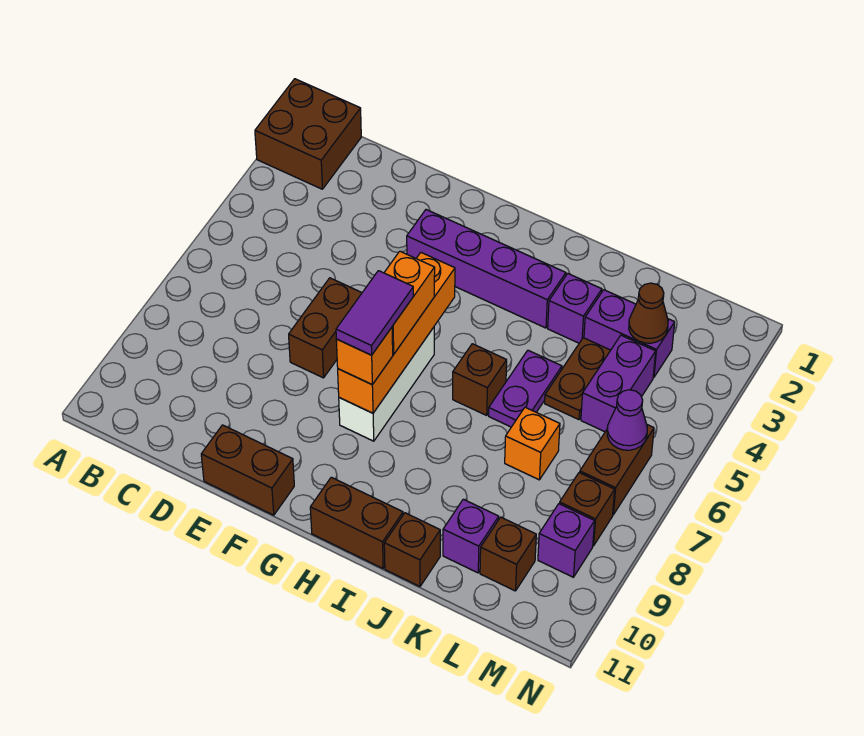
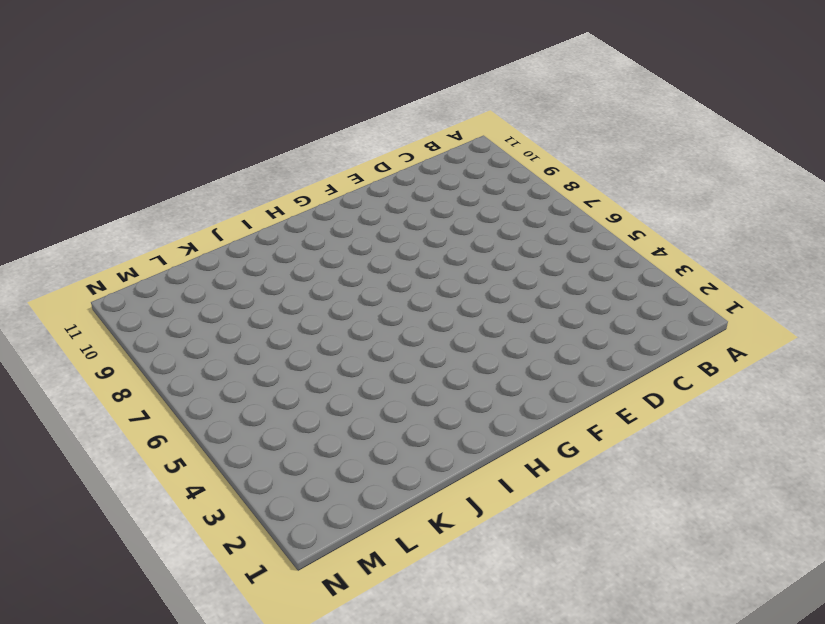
none -> brown 2x2 brick [255,79,361,189]
none -> brown 1x2 brick [289,278,362,378]
none -> brown 1x2 brick [201,425,294,515]

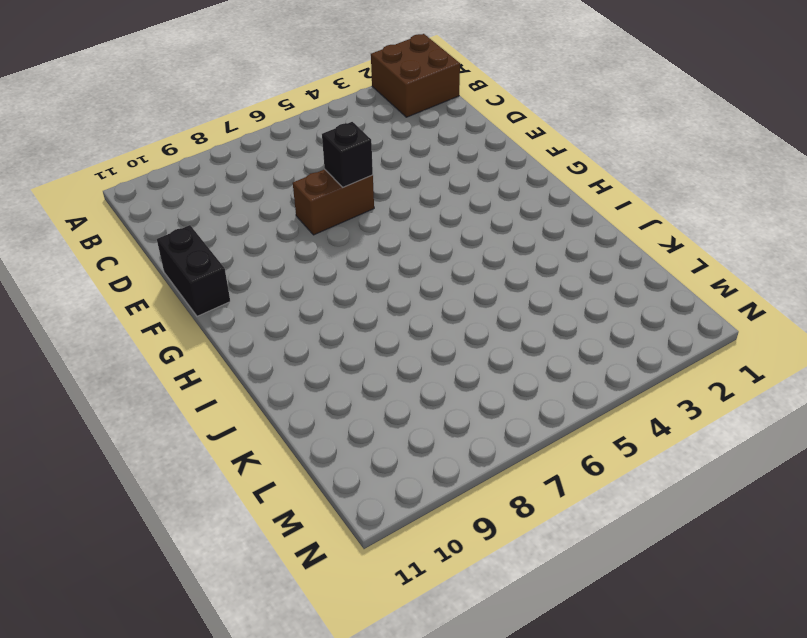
black 1x1 brick [322,122,373,187] -> none
black 1x2 brick [157,225,230,316] -> brown 1x2 brick [201,425,294,515]
none -> purple 1x4 brick [407,210,566,328]
none -> white 1x3 brick [339,327,434,441]
none -> brown 1x2 brick [310,477,403,568]

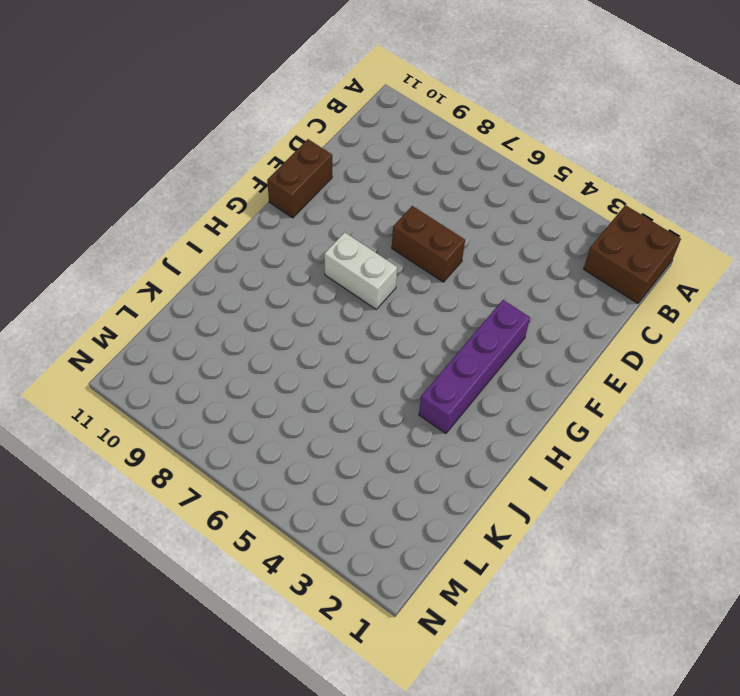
white 1x2 brick [324,232,397,309] -> white 1x3 brick [339,327,434,441]
none -> brown 1x2 brick [310,477,403,568]
none -> brown 1x1 brick [453,344,507,415]
none -> purple 1x1 brick [548,274,602,343]

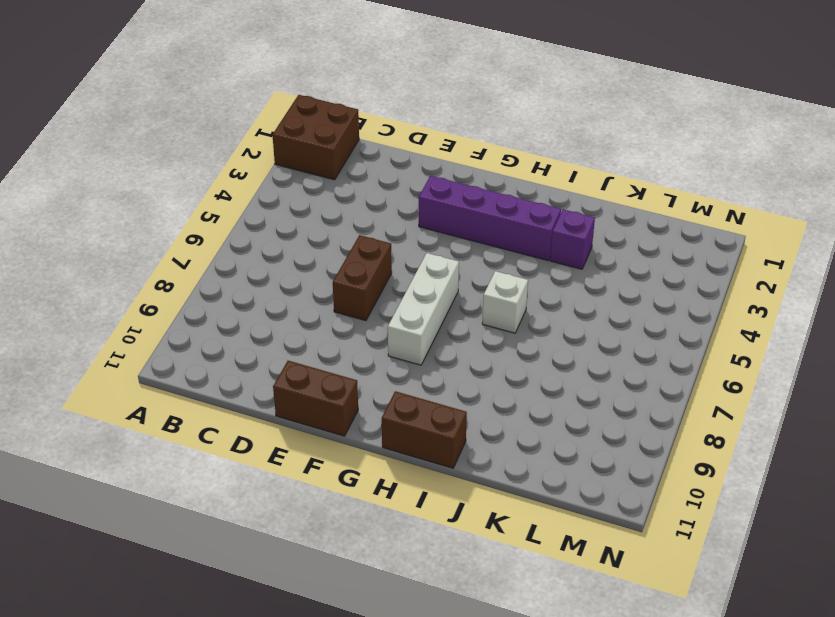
white 1x1 brick [482,271,528,333] -> brown 1x1 brick [453,344,507,415]
none -> purple 1x2 plate [489,350,562,427]
none -> brown 1x1 brick [384,513,440,586]
none -> purple 1x2 brick [584,290,675,377]

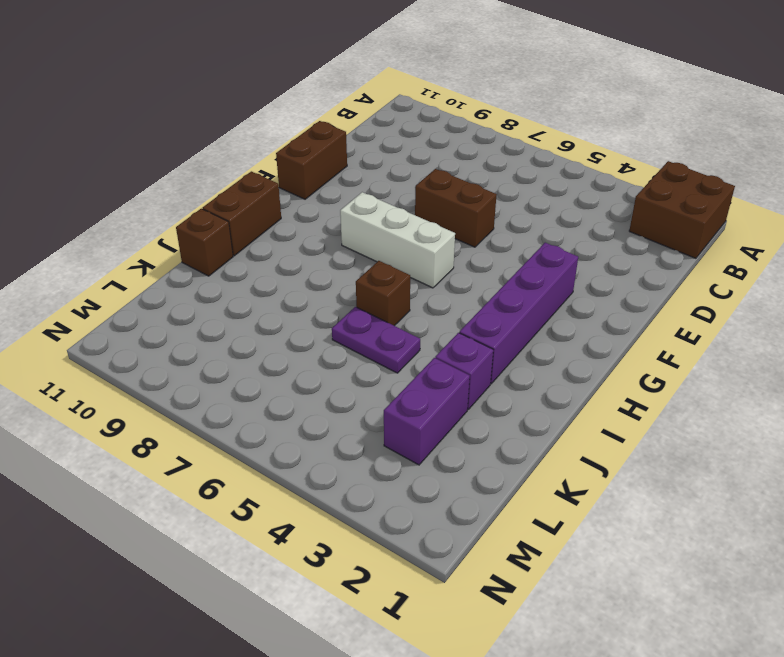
none -> brown 1x2 plate [545,338,611,420]
none -> orange 1x1 brick [505,407,560,480]
none -> purple 1x1 brick [443,499,499,573]

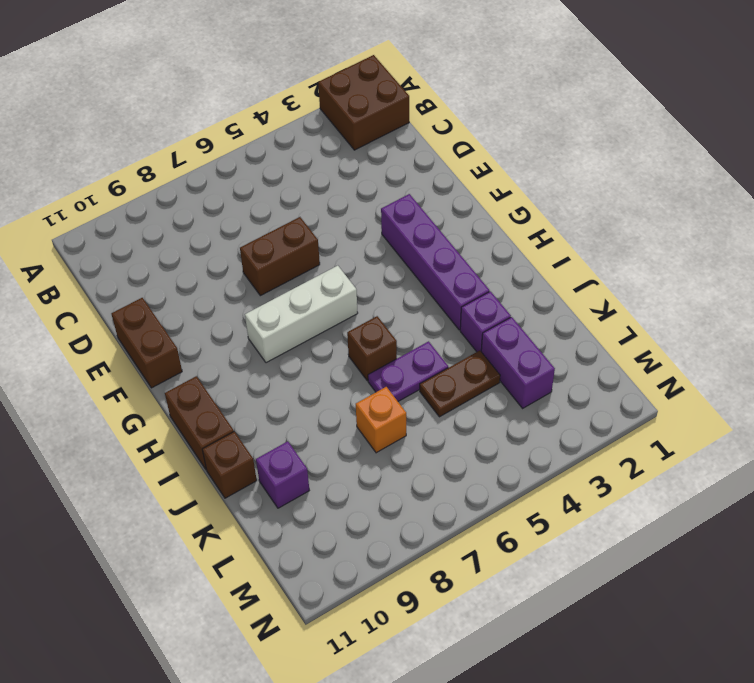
none -> purple 1x2 brick [581,335,656,432]
none -> brown 1x1 brick [480,517,536,591]
none -> brown 1x2 brick [580,425,654,515]

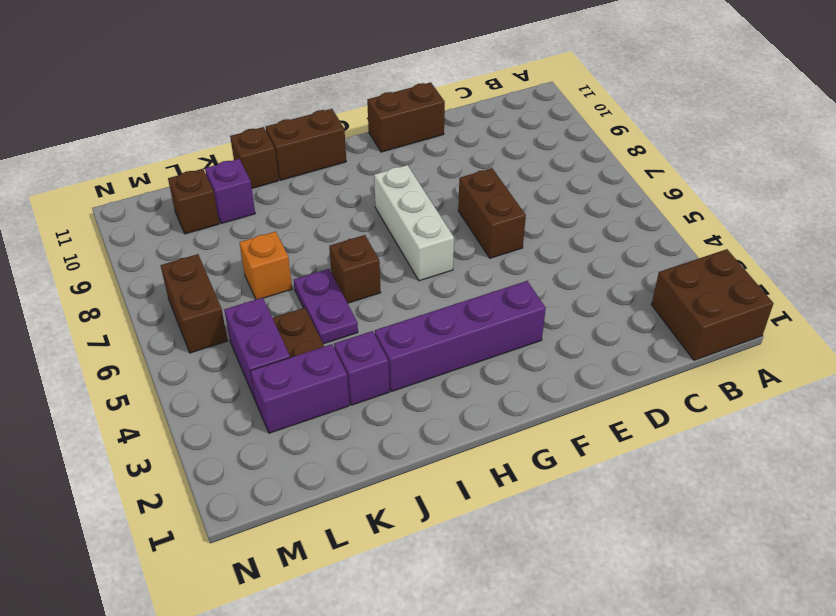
none -> brown 1x1 brick [560,473,615,546]
none -> purple 1x1 brick [538,504,595,577]
none -> orange 1x4 brick [338,253,455,413]

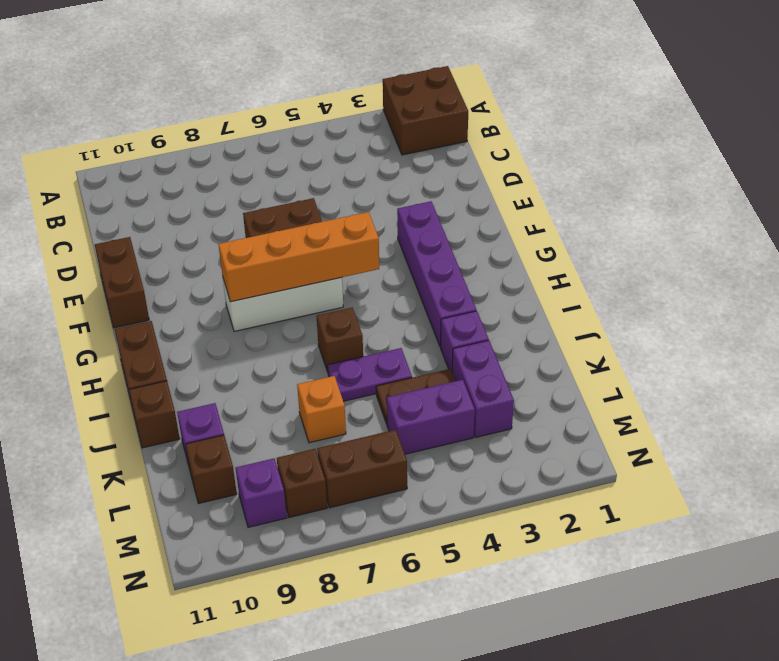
none -> brown 1x1 cone [629,283,668,343]
none -> purple 1x1 cone [607,390,647,450]
none -> orange 1x2 brick [384,251,435,354]

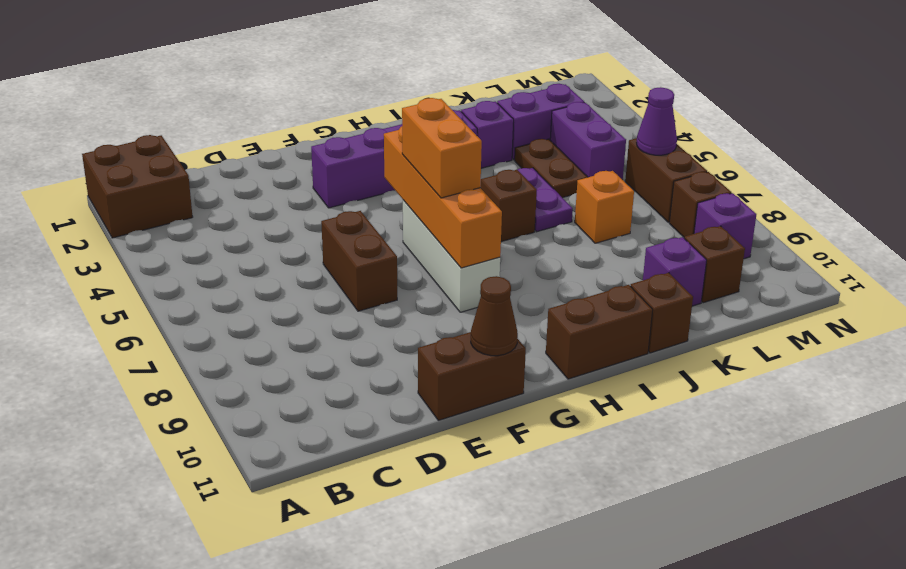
brown 1x1 cone [471,276,518,356] -> brown 1x1 cone moved to [629,283,668,343]
none -> orange 1x1 brick [336,328,393,384]
none -> purple 1x2 tile [336,271,413,355]

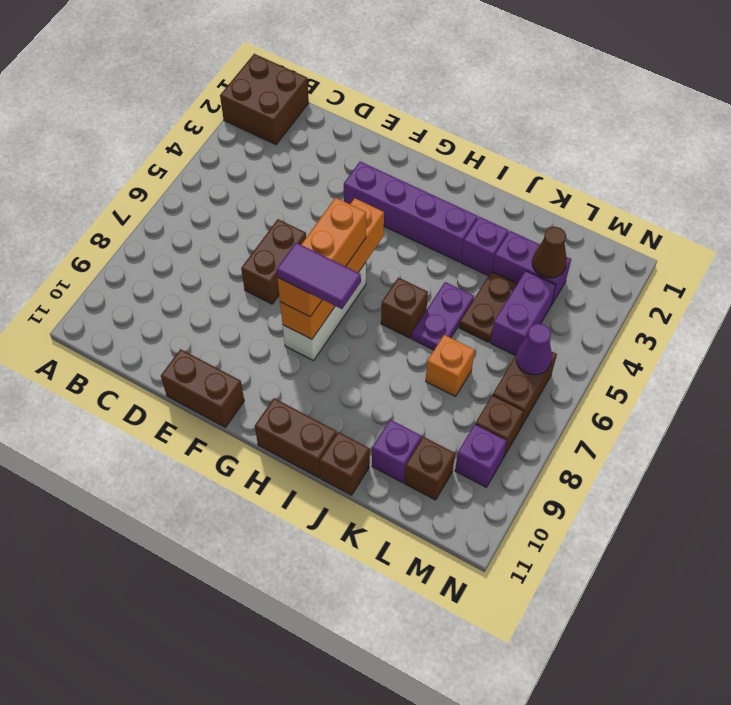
purple 1x2 tile [276,243,361,309] -> purple 1x2 tile turned to [336,271,413,355]

